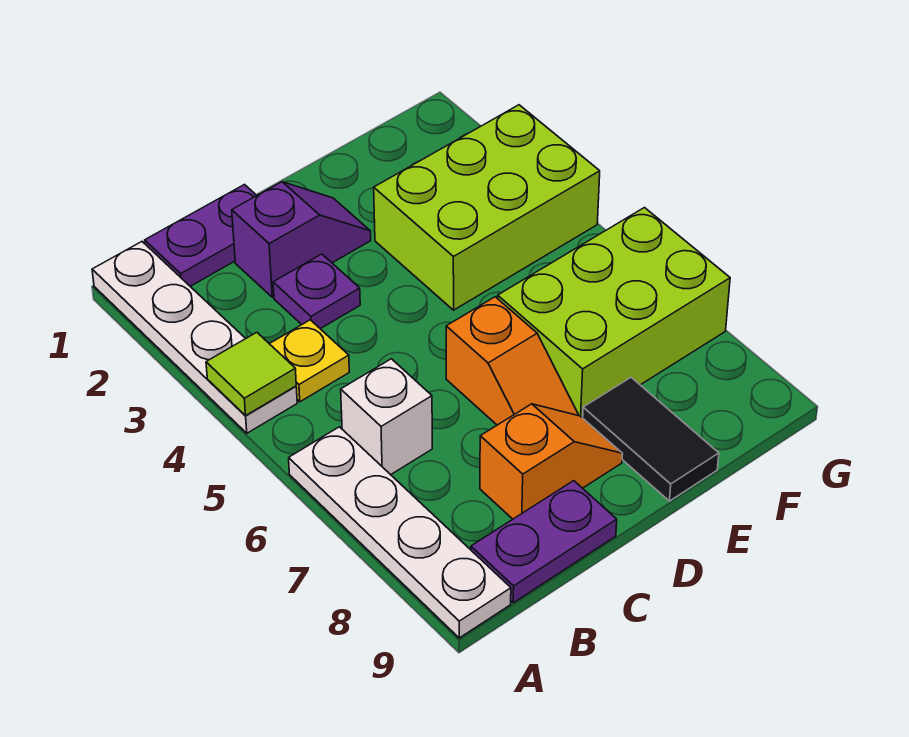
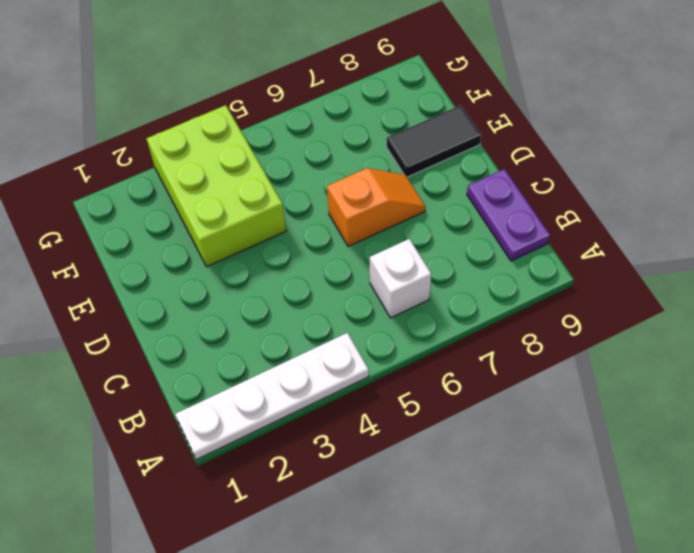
none -> white 1x4 plate [289,427,511,638]
none -> purple 1x2 plate [145,185,257,286]
none -> yellow 1x1 plate [270,320,349,402]

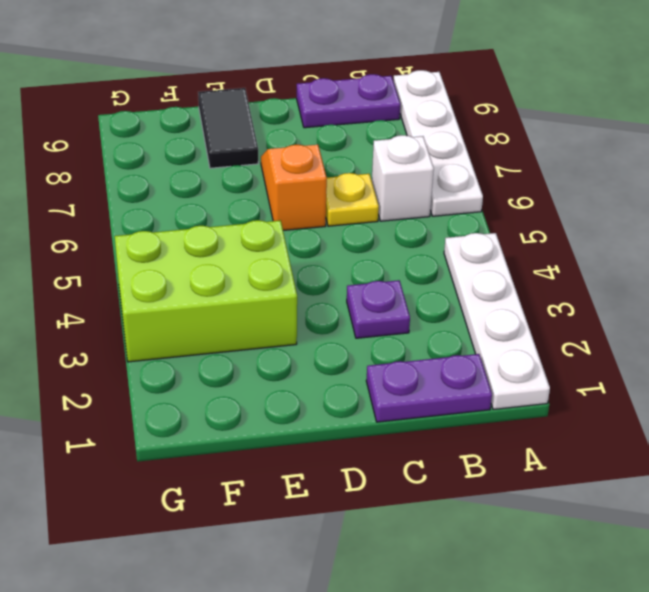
yellow 1x1 plate [326,173,379,226] -> yellow 1x1 plate moved to [270,320,349,402]
none -> purple 1x2 slope [232,182,371,297]
none -> orange 1x2 slope [480,404,623,519]
none -> lime 2x3 brick [498,208,730,418]

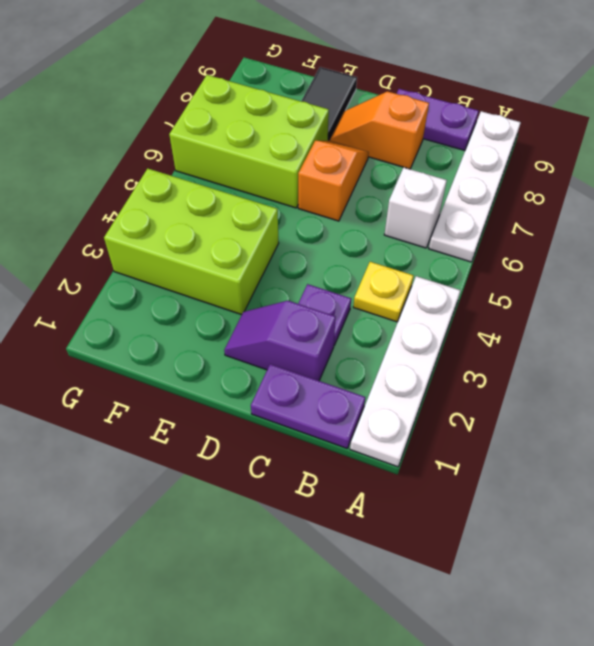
none -> lime 1x1 tile [206,332,296,415]

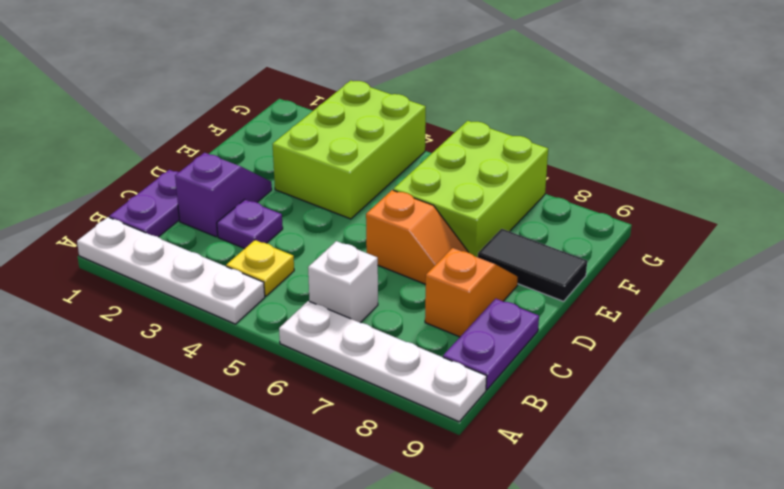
none -> lime 1x1 tile [206,332,296,415]

